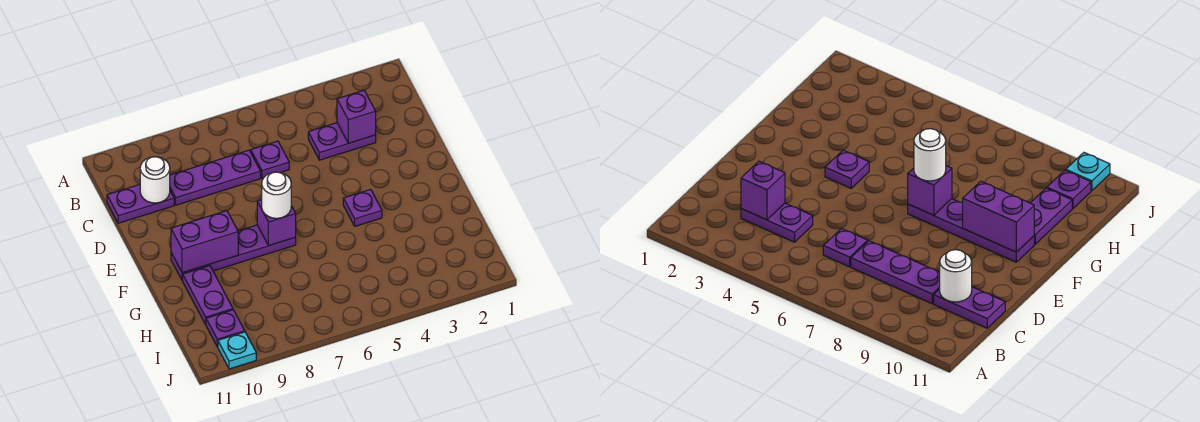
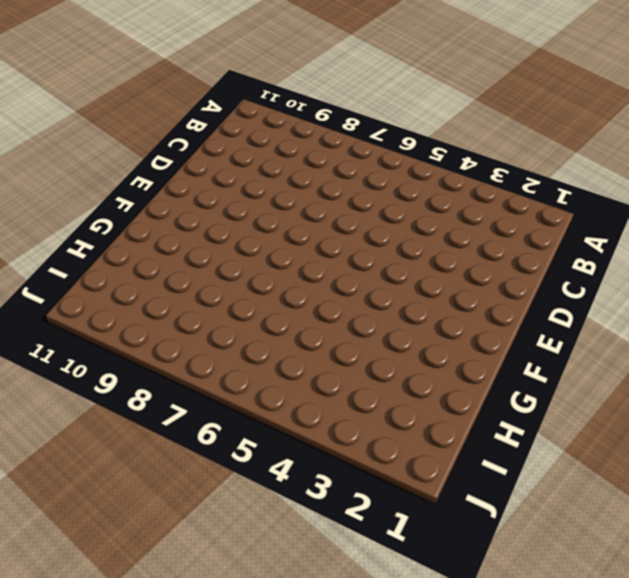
none -> purple 1x2 plate [308,123,376,160]
none -> purple 1x1 plate [251,141,289,178]
none -> purple 1x3 plate [170,150,261,205]

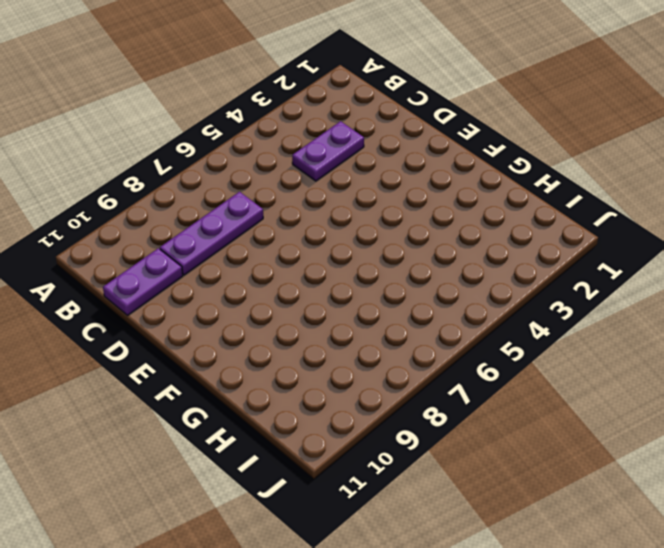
none -> purple 1x1 plate [251,141,289,178]
none -> purple 1x1 plate [343,189,382,226]
none -> purple 1x4 plate [171,225,296,281]

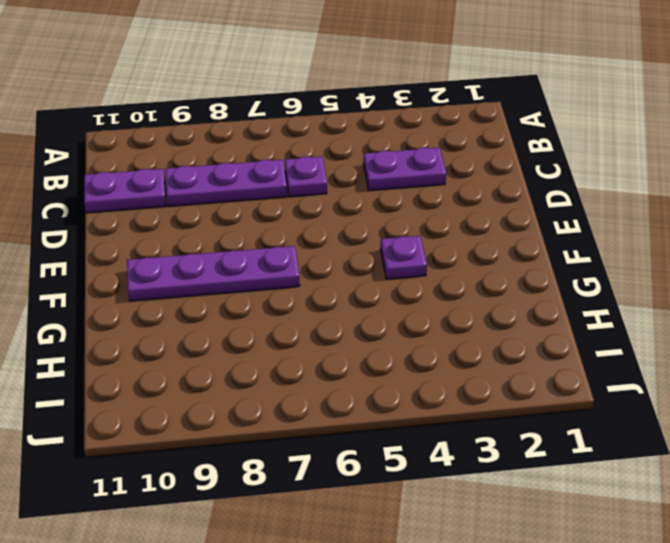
none -> purple 1x2 plate [183,266,233,324]
none -> purple 1x1 plate [206,310,245,347]
none -> cyan 1x1 plate [218,332,256,369]

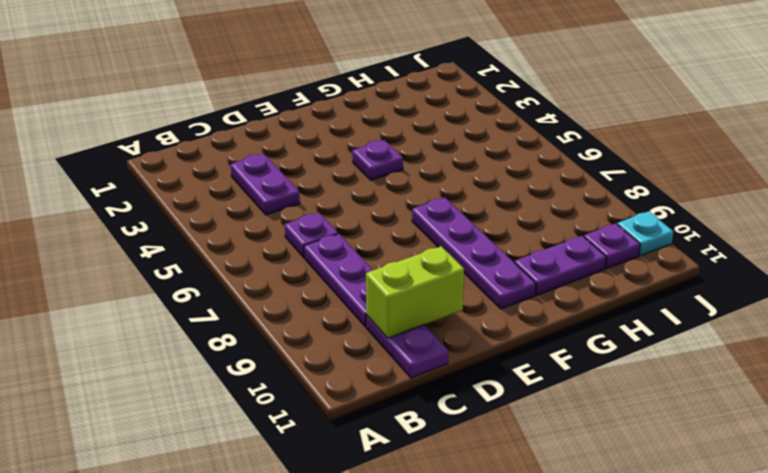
lime 1x2 brick [366,246,464,338] -> white 1x1 round brick [140,157,170,203]
none -> purple 1x1 brick [337,90,376,143]
none -> purple 1x1 brick [257,200,296,246]
none -> purple 1x2 brick [171,211,238,273]

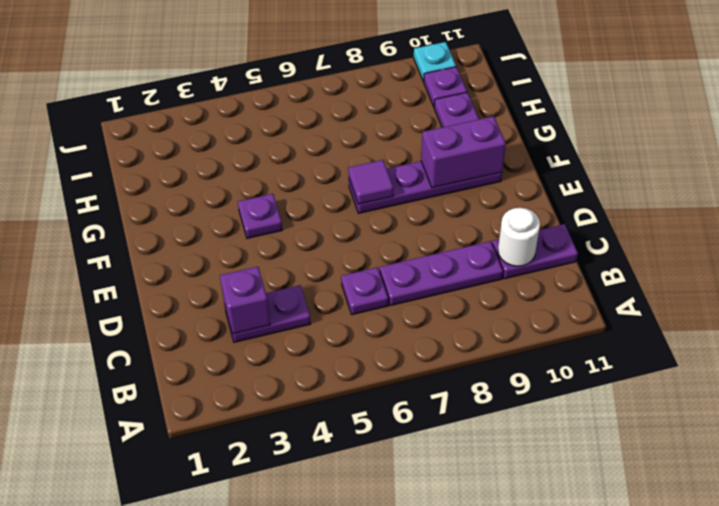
purple 1x1 tile [348,160,393,204] -> purple 1x1 brick [257,200,296,246]
none -> white 1x1 round brick [262,172,291,218]

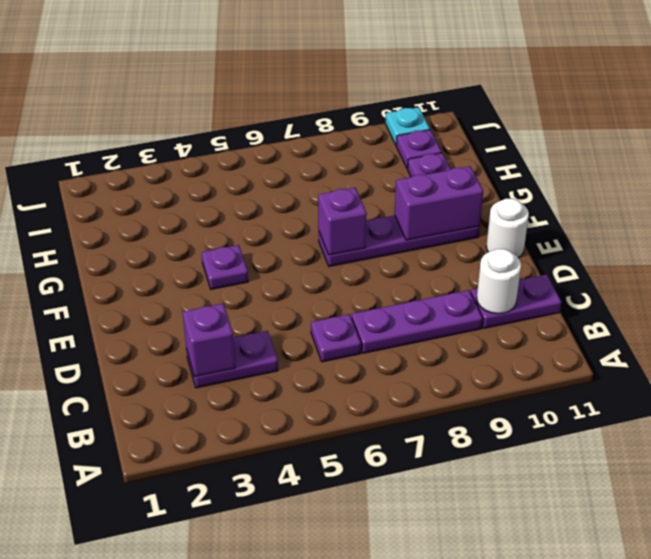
white 1x1 round brick [486,199,529,258] -> white 1x1 round brick moved to [262,172,291,218]

